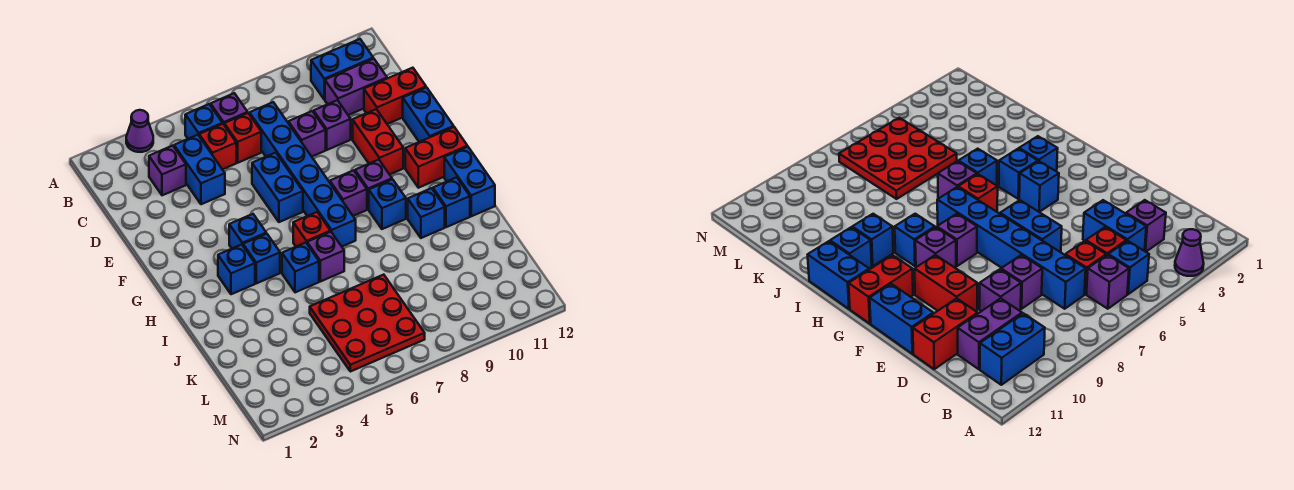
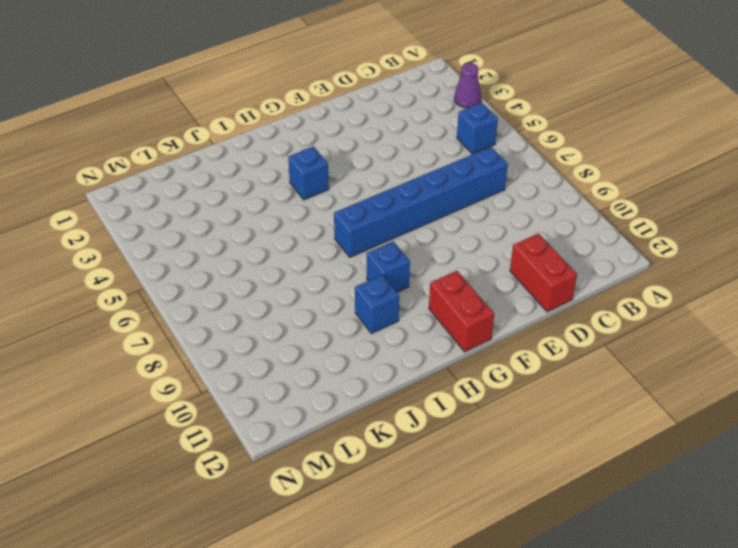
none -> purple 1x1 brick [211,93,248,124]
none -> blue 1x2 brick [311,39,373,100]
none -> purple 1x1 brick [149,146,186,195]
none -> blue 1x2 brick [174,135,225,204]

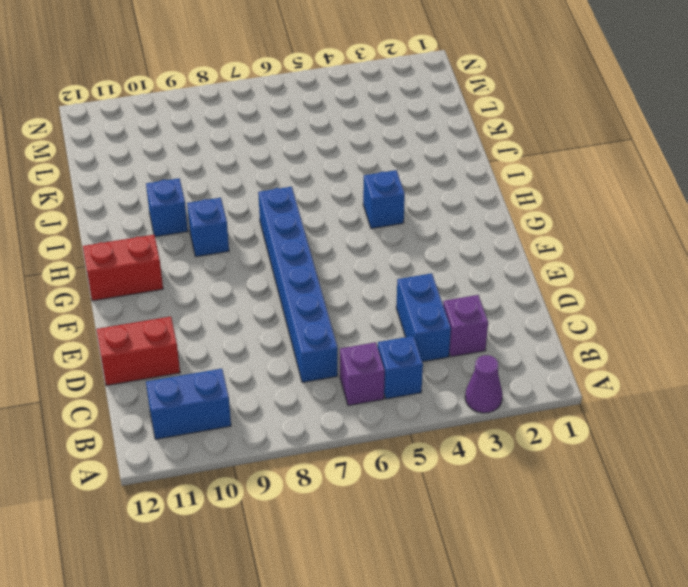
none -> red 1x1 brick [199,124,236,170]
none -> red 1x1 brick [224,113,261,163]
none -> purple 1x2 brick [325,59,387,115]
none -> purple 1x1 brick [288,111,326,157]

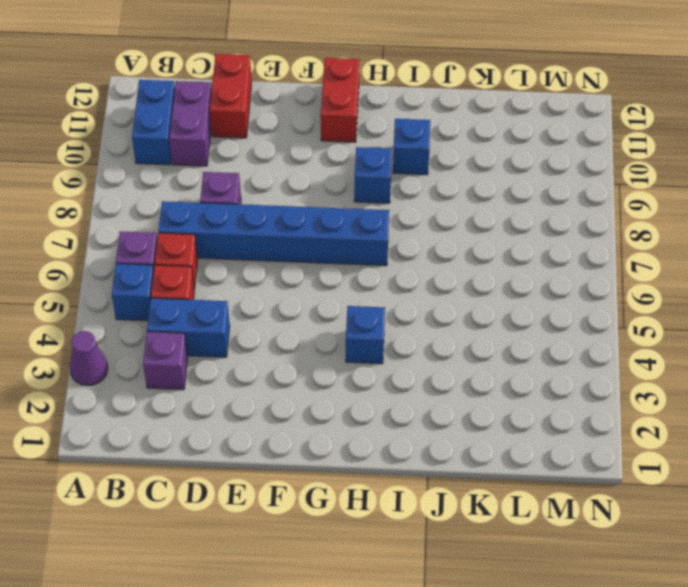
none -> purple 1x1 brick [314,100,351,150]
none -> blue 1x2 brick [252,153,303,222]
none -> red 1x2 brick [353,109,403,174]
none -> blue 1x2 brick [403,87,454,142]

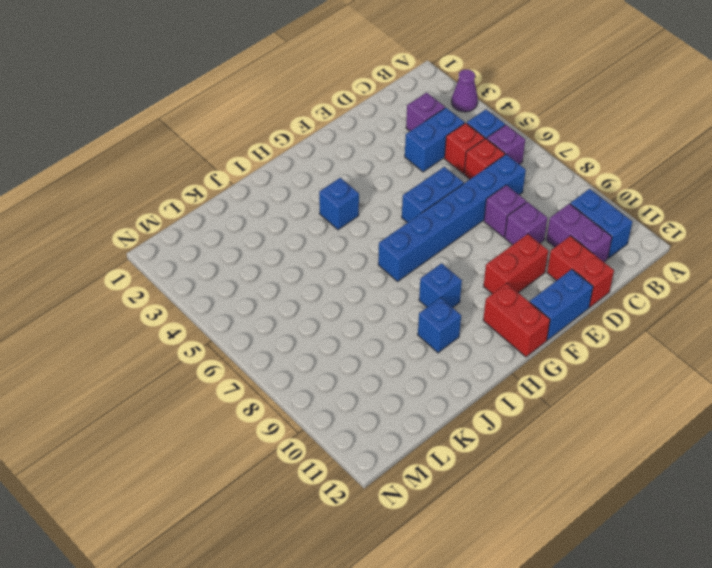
none -> blue 1x1 brick [229,214,266,248]
none -> purple 1x1 brick [330,170,367,216]
none -> purple 1x1 brick [355,160,392,209]
none -> blue 1x1 brick [218,244,255,294]

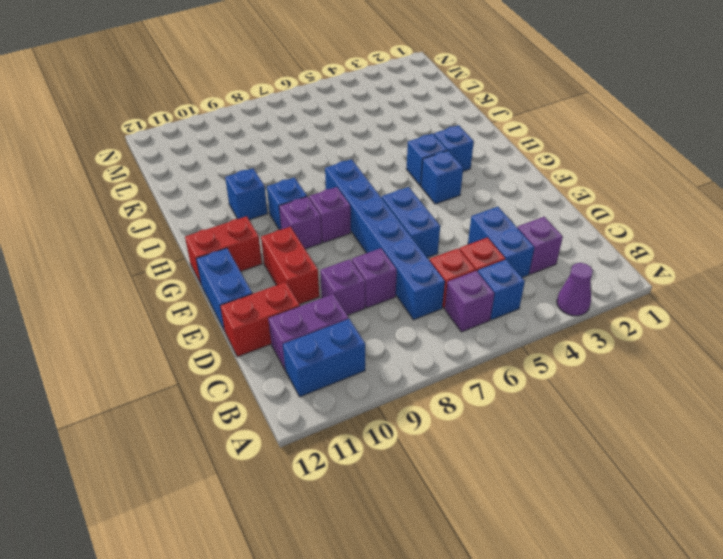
none -> red 1x1 brick [293,212,330,246]
none -> blue 1x2 brick [444,147,495,216]
none -> blue 1x1 brick [282,243,319,292]
none -> purple 1x1 brick [307,232,344,282]

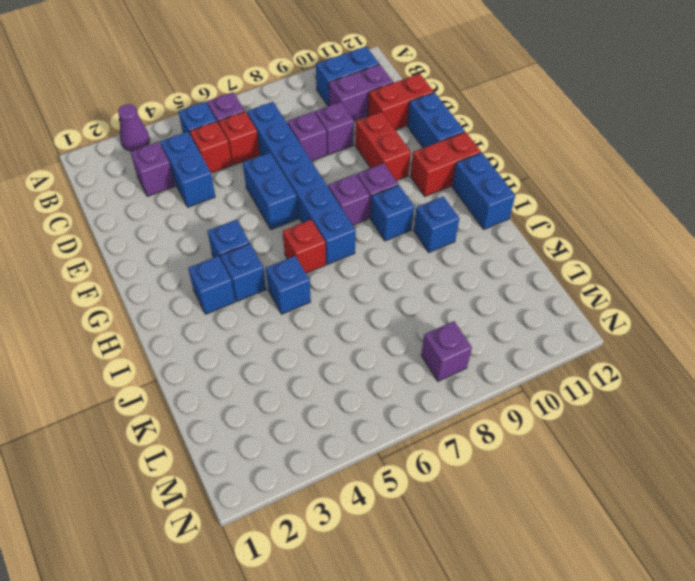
purple 1x1 brick [421,321,472,381] -> purple 1x1 brick moved to [307,232,344,282]
none -> blue 1x1 brick [433,177,470,227]
none -> red 3x3 plate [310,275,425,372]

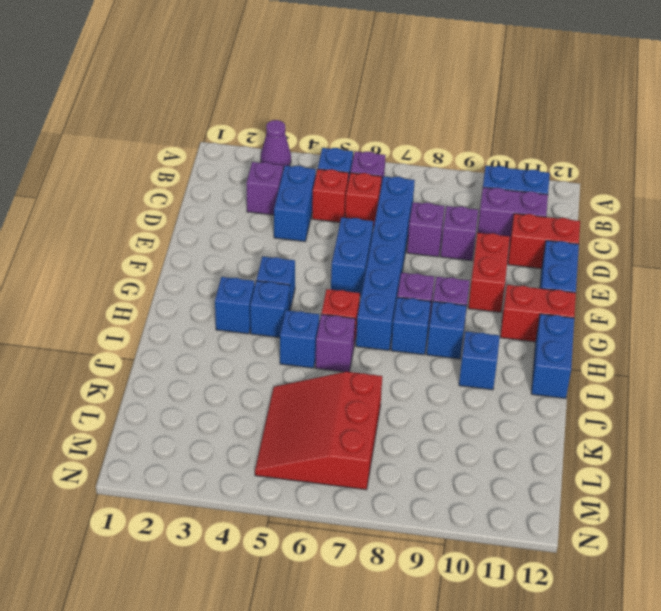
blue 1x1 brick [391,297,431,355] -> blue 1x1 brick moved to [433,177,470,227]
red 3x3 slope [255,372,382,490] -> red 3x3 plate [310,275,425,372]

